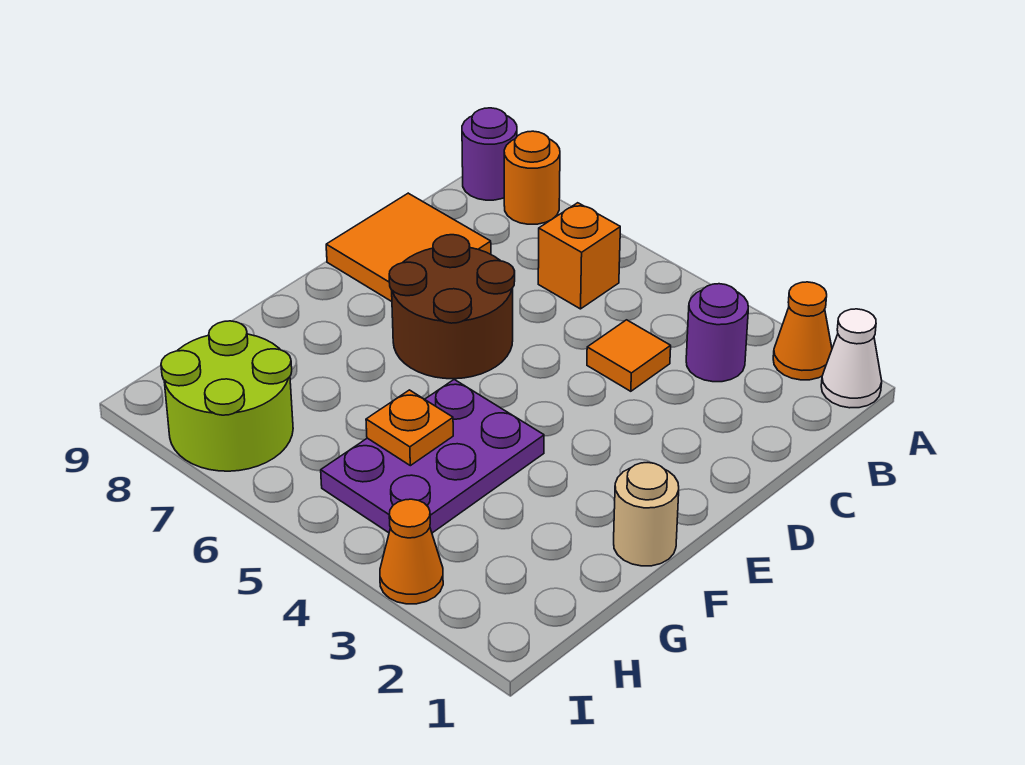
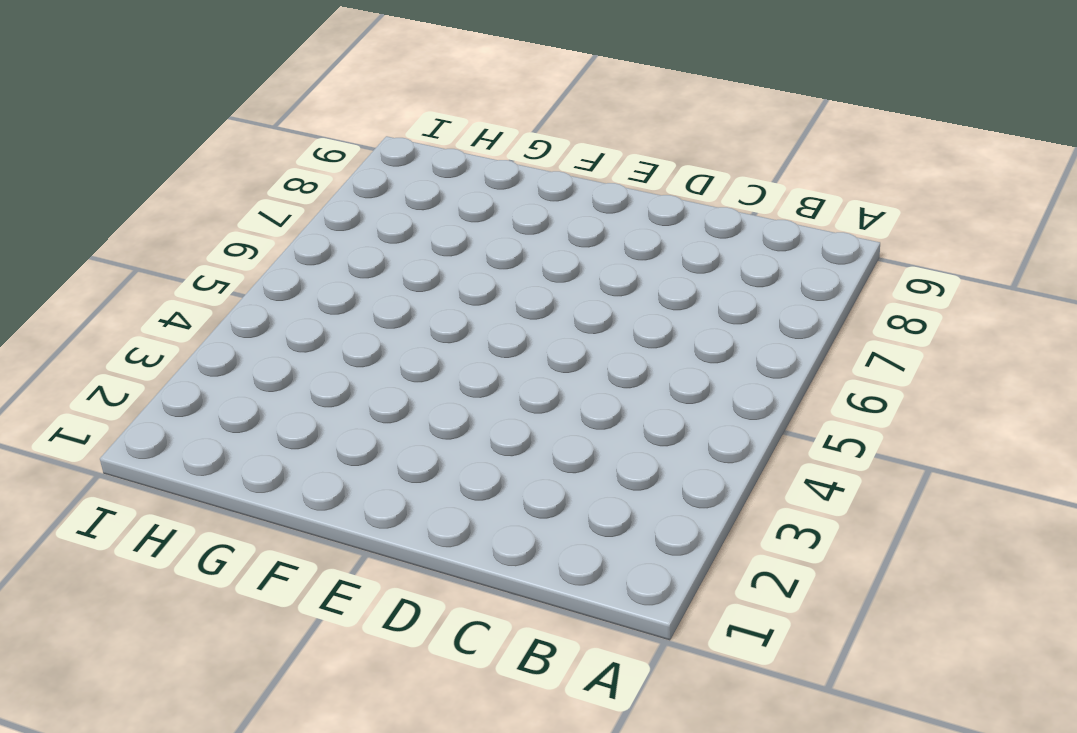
none -> white 1x1 cone [821,309,882,408]
none -> orange 1x1 cone [773,282,832,380]
none -> orange 1x1 round brick [504,131,560,224]

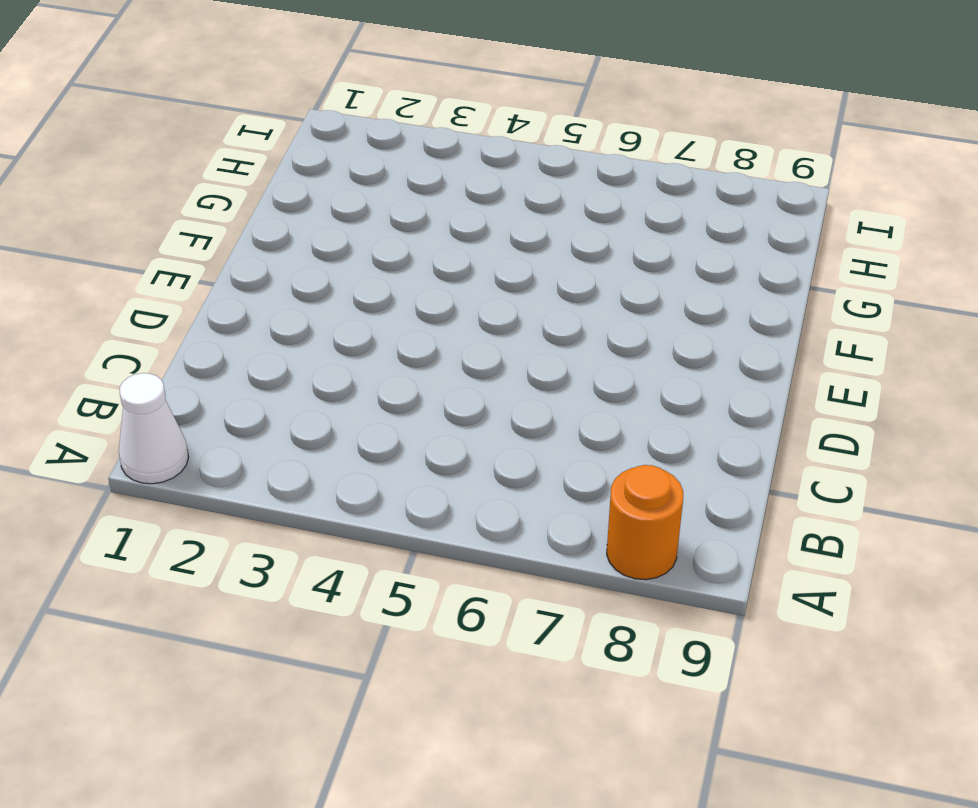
none -> orange 1x1 cone [773,282,832,380]
none -> purple 1x1 round brick [462,108,517,200]
none -> purple 1x1 round brick [686,284,748,382]

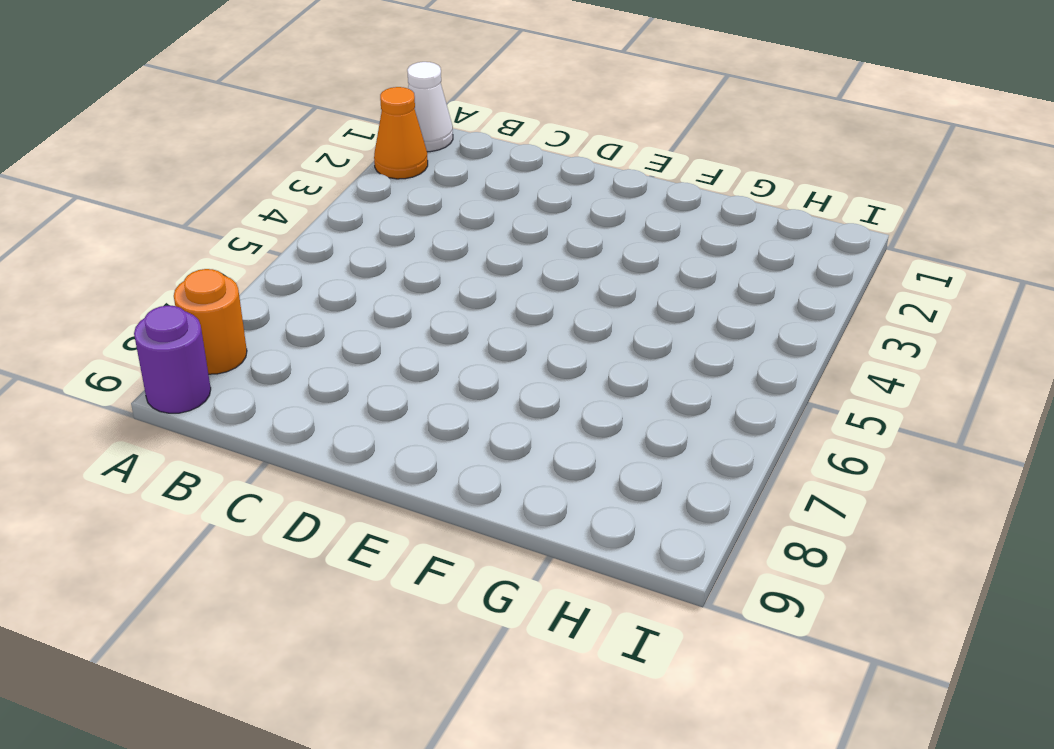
none -> purple 1x1 round brick [686,284,748,382]
none -> orange 1x1 brick [538,203,620,309]
none -> orange 1x1 tile [587,320,671,391]

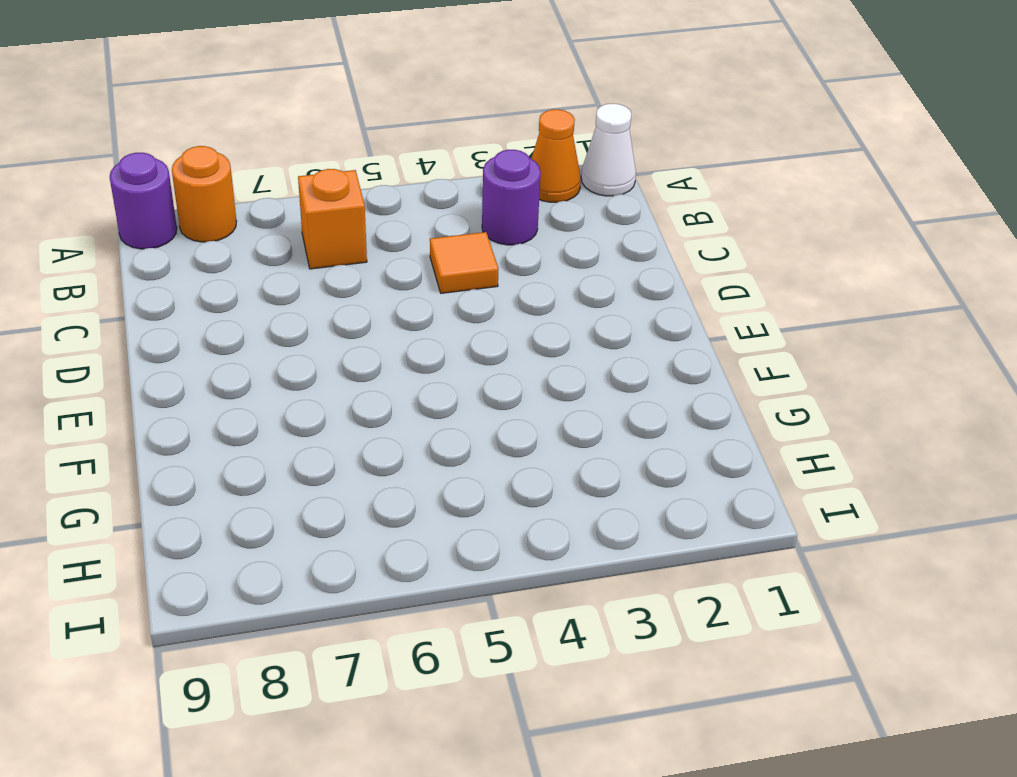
none -> orange 2x2 tile [326,193,491,301]
none -> brown 2x2 round brick [389,235,515,379]
none -> tan 1x1 round brick [614,463,679,566]

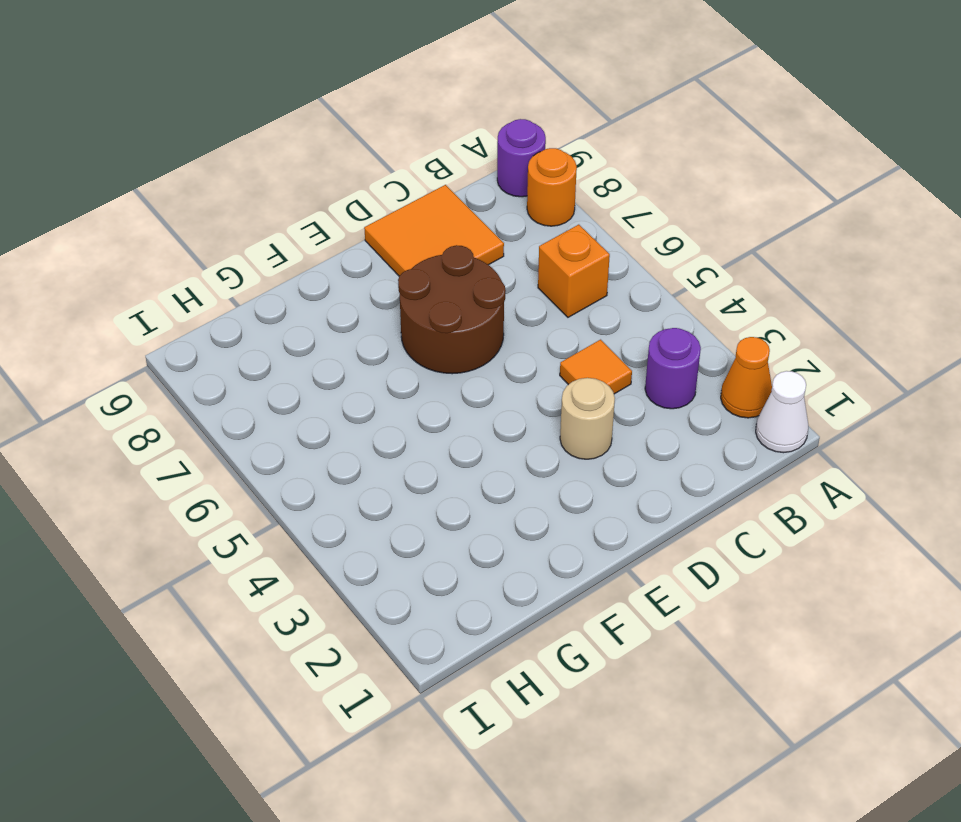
tan 1x1 round brick [560,378,615,459] -> tan 1x1 round brick moved to [614,463,679,566]
none -> purple 2x3 plate [321,380,544,533]
none -> lime 2x2 round brick [161,321,293,471]
none -> orange 1x1 cone [380,499,443,604]

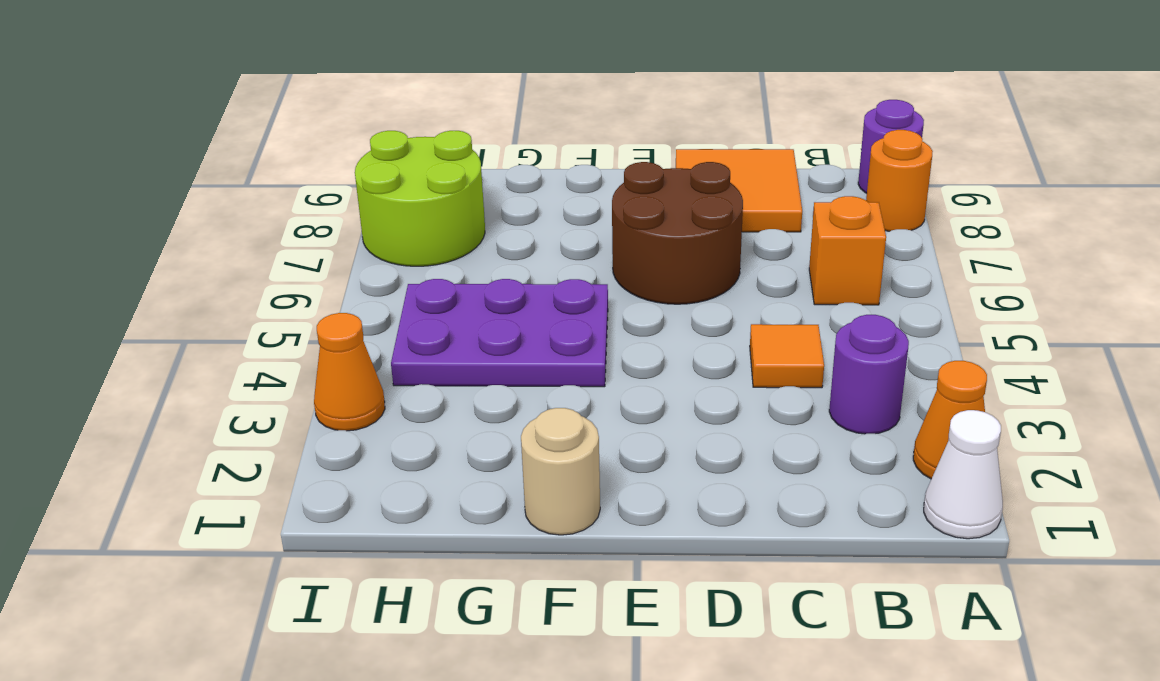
none -> orange 1x1 plate [366,390,453,466]

